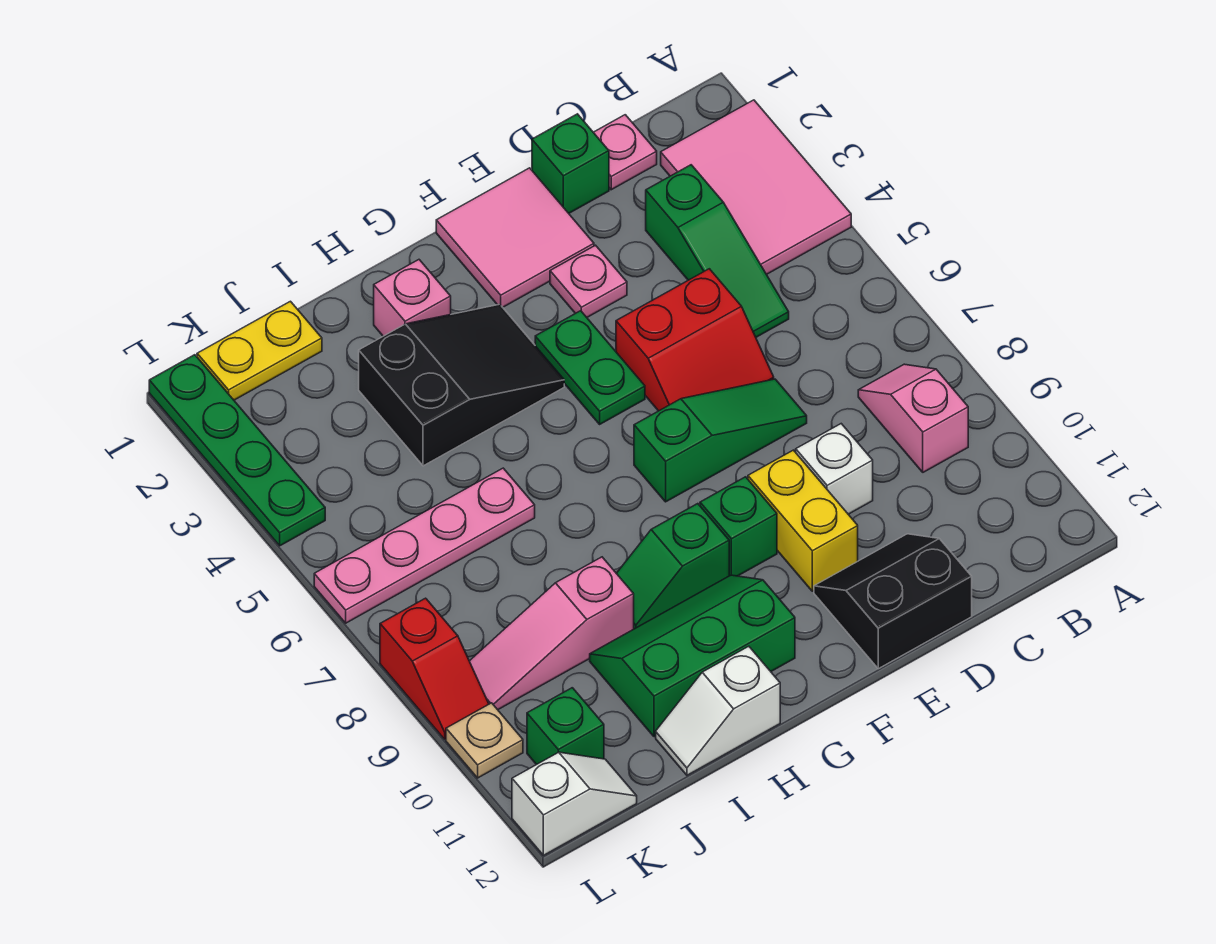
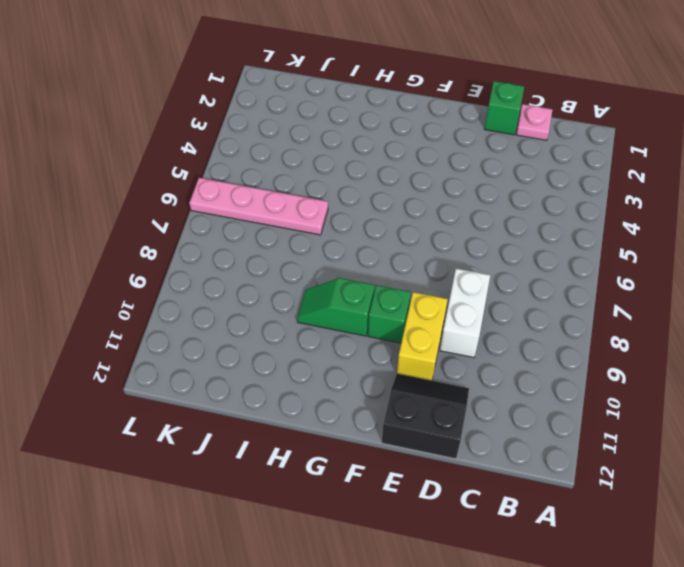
white 1x2 brick [440,269,490,358] -> white 1x1 brick [796,424,873,514]
none -> pink 2x3 tile [661,100,851,274]
none -> pink 1x2 slope [858,364,968,472]
none -> green 1x3 slope [646,165,789,337]

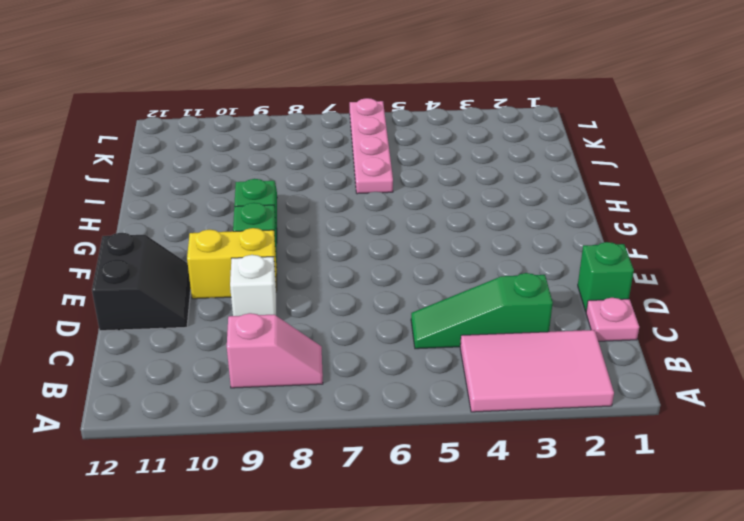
none -> red 2x2 slope [616,269,774,411]
none -> green 1x3 slope [634,379,807,502]
none -> pink 2x2 tile [436,168,594,307]

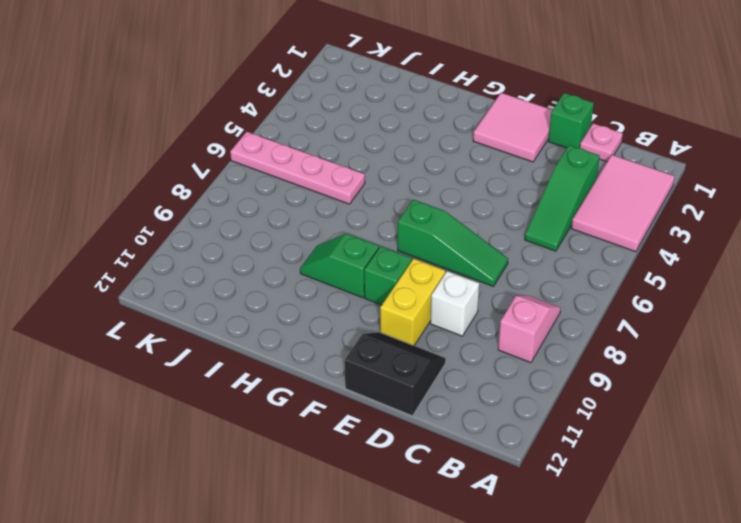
none -> red 2x2 slope [616,269,774,411]
none -> pink 1x1 plate [550,245,627,317]
none -> green 1x2 plate [535,311,645,424]

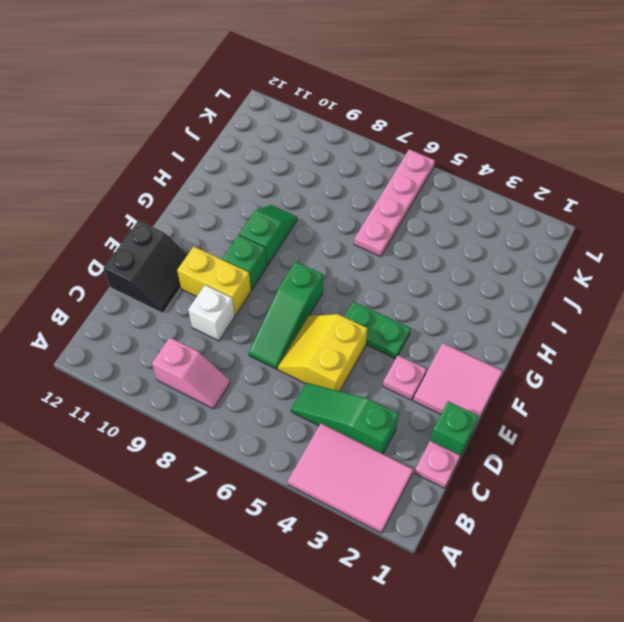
yellow 2x2 slope [278,314,367,391] -> red 2x2 slope [616,269,774,411]
none -> black 2x3 slope [359,304,564,466]
none -> green 2x3 slope [590,575,795,737]
none -> pink 1x1 brick [374,260,451,336]

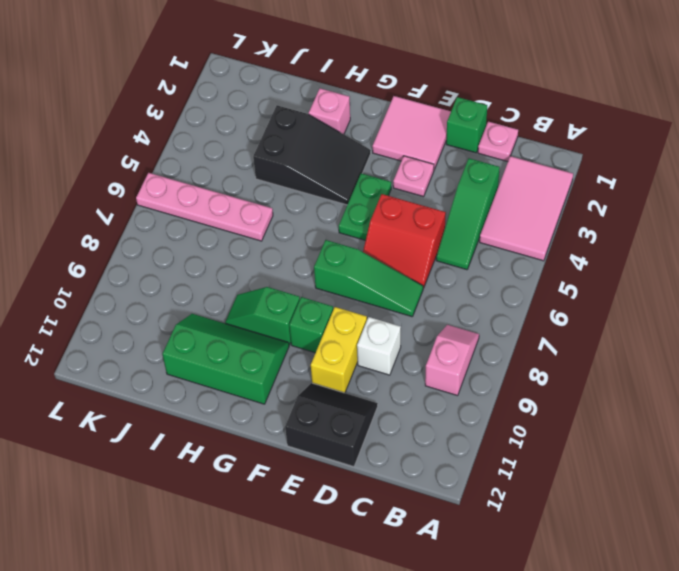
none -> white 1x2 slope [656,646,780,775]
none -> pink 1x3 slope [470,557,634,710]
none -> yellow 1x2 plate [197,301,322,400]

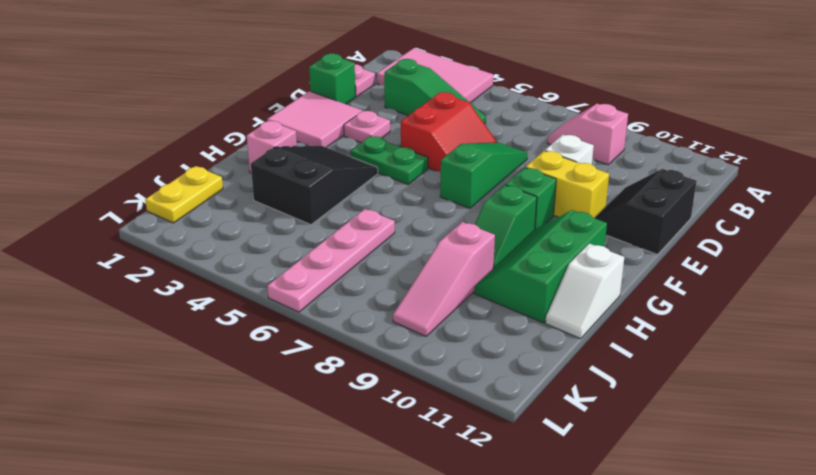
none -> green 1x1 brick [527,688,604,765]
none -> white 1x2 slope [512,752,637,855]
none -> green 1x4 plate [149,355,325,546]

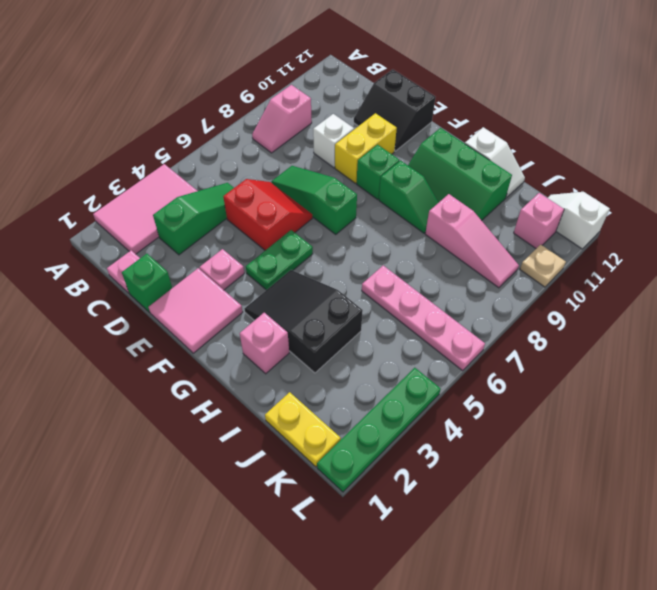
pink 1x1 brick [514,193,564,248] -> green 1x1 brick [527,688,604,765]
none -> red 1x2 slope [380,598,489,739]

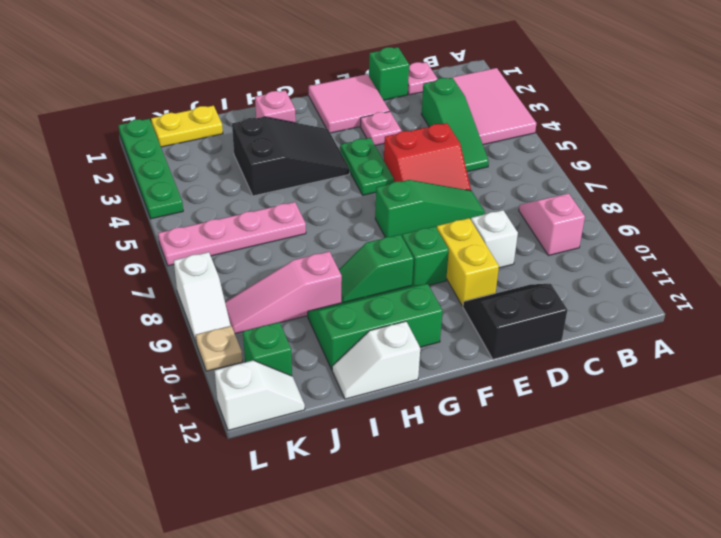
white 1x2 slope [174,252,231,342] -> red 1x2 slope [380,598,489,739]

